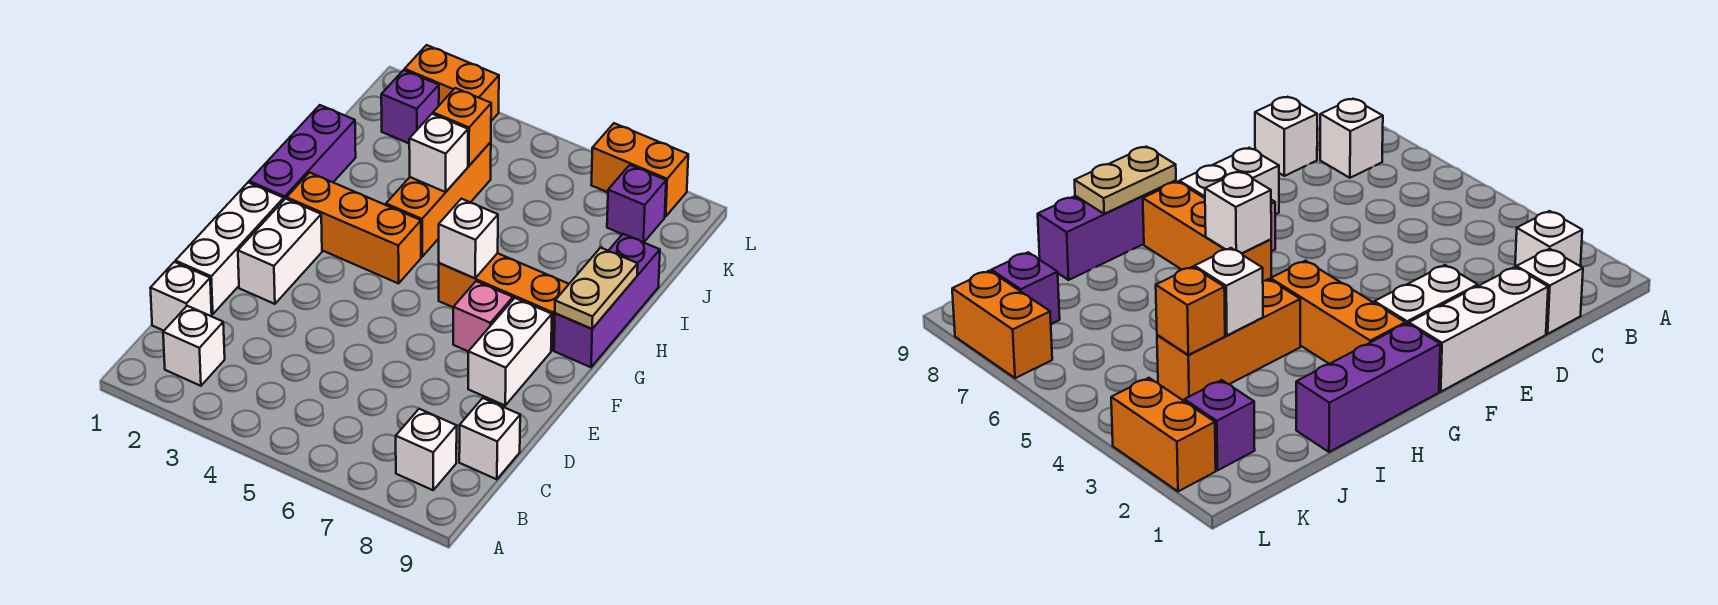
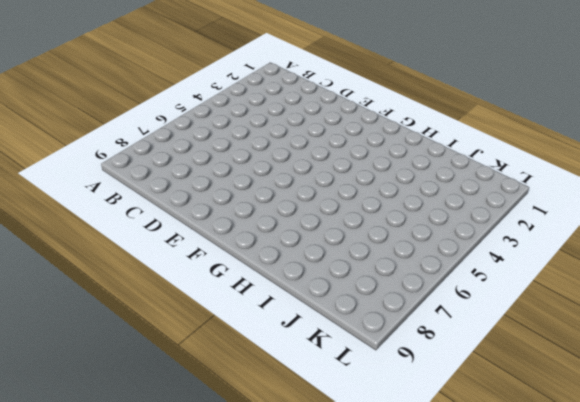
none -> white 1x1 brick [163,306,225,386]
none -> white 1x1 brick [396,409,457,490]
none -> white 1x1 brick [150,262,212,331]

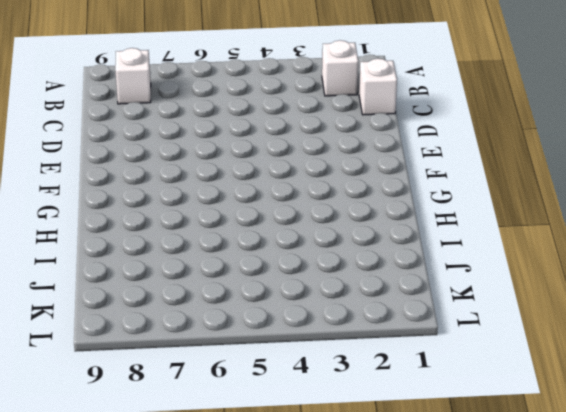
none -> white 1x1 brick [459,398,520,479]
none -> white 1x3 brick [175,183,284,314]
none -> white 1x2 brick [238,199,322,304]

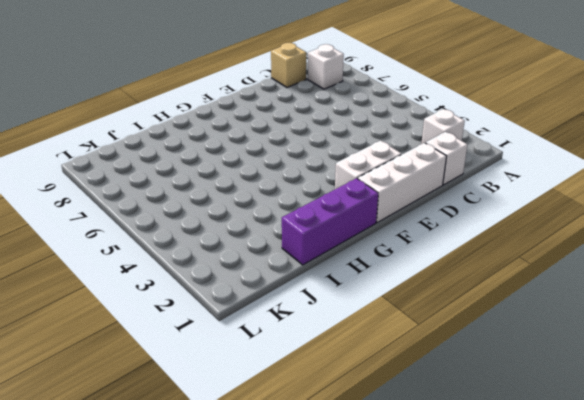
tan 1x1 brick [271,43,306,87] -> white 1x1 brick [459,398,520,479]
none -> white 1x2 brick [468,298,552,405]
none -> pink 1x1 brick [453,281,513,352]
none -> orange 1x3 brick [287,172,421,283]

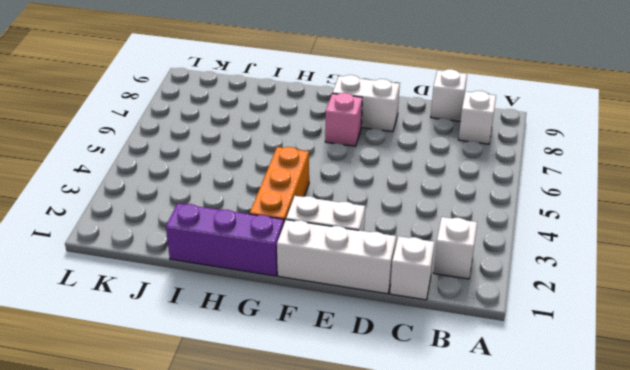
none -> orange 1x3 brick [439,253,569,350]
none -> purple 1x3 brick [554,234,660,367]
none -> orange 1x3 brick [386,142,491,257]

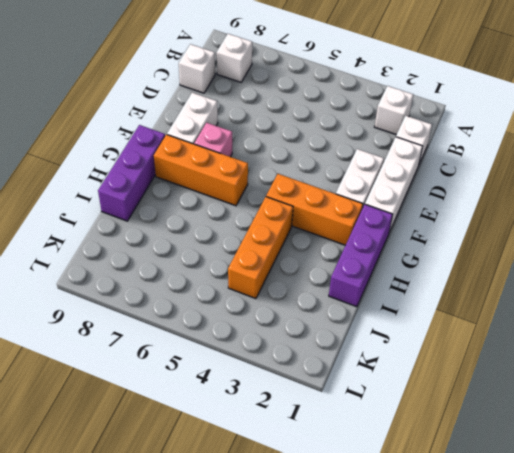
none -> purple 1x1 brick [381,70,439,143]
none -> purple 1x1 brick [607,165,666,242]
none -> orange 1x2 brick [405,45,499,121]

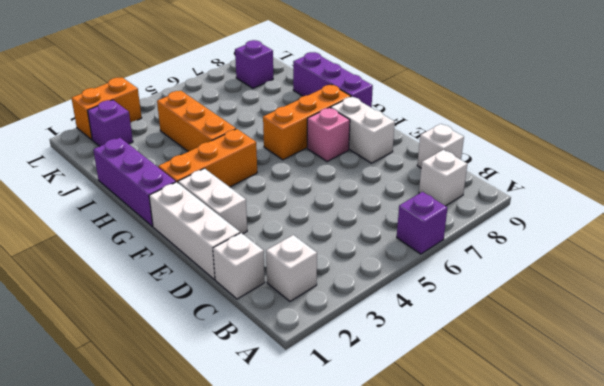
purple 1x1 brick [397,192,447,254] -> none
none -> orange 1x2 brick [591,123,688,217]
none -> white 1x1 brick [439,199,498,278]
none -> tan 1x2 plate [555,248,638,329]

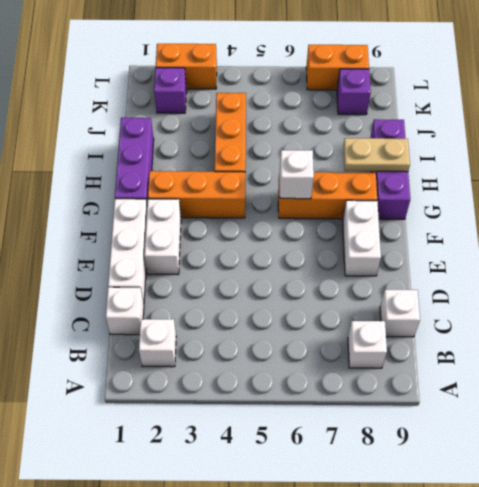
tan 1x2 plate [343,138,410,172] -> tan 1x2 plate turned to [555,248,638,329]
none -> pink 1x1 brick [453,281,513,352]
none -> white 1x1 brick [409,114,468,192]
none -> orange 1x1 brick [433,88,491,166]

